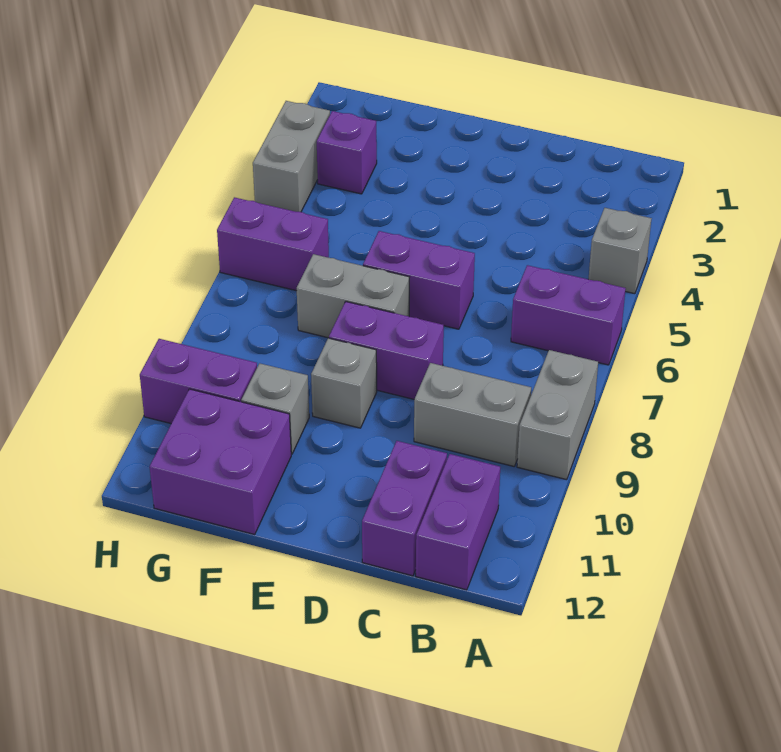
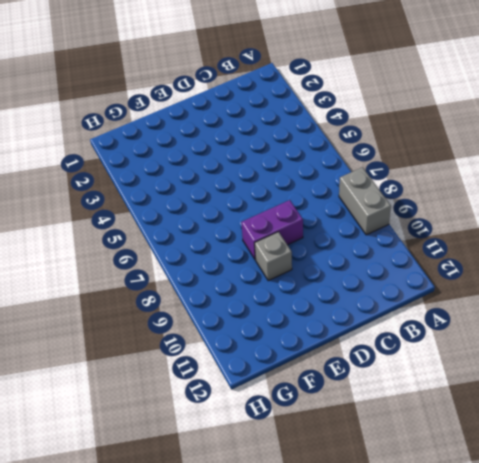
none -> grey 1x1 brick [589,208,652,294]
none -> purple 1x2 brick [511,265,626,365]
none -> grey 1x2 brick [414,363,531,466]

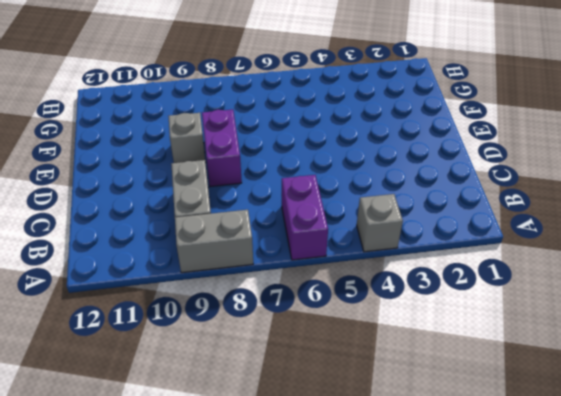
none -> purple 1x2 brick [416,454,500,590]
none -> purple 1x2 brick [362,441,447,576]
none -> purple 1x2 brick [363,231,475,329]

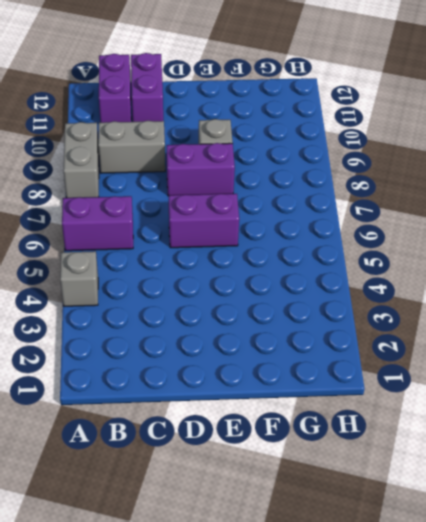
none -> grey 1x2 brick [297,254,409,338]
none -> grey 1x1 brick [241,363,309,454]
none -> purple 2x2 brick [150,389,291,534]

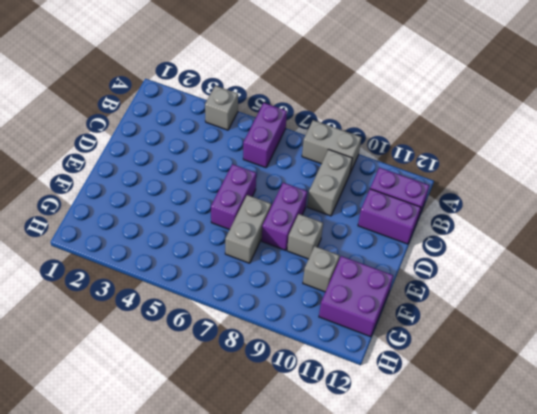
none -> purple 1x1 brick [317,111,377,194]
none -> purple 1x2 brick [217,197,329,291]
none -> purple 1x2 brick [140,339,257,423]

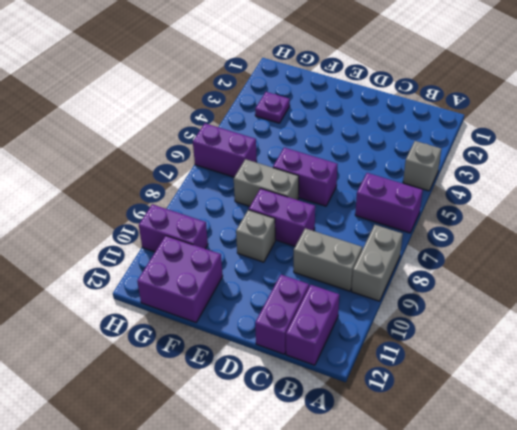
purple 1x1 plate [255,92,290,123] -> purple 1x1 brick [317,111,377,194]
none -> grey 1x1 brick [241,363,309,454]
none -> grey 1x2 brick [253,101,330,212]

